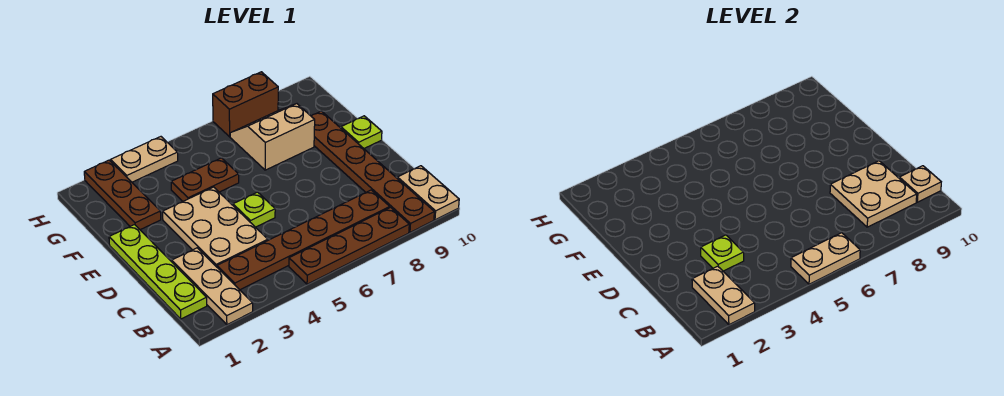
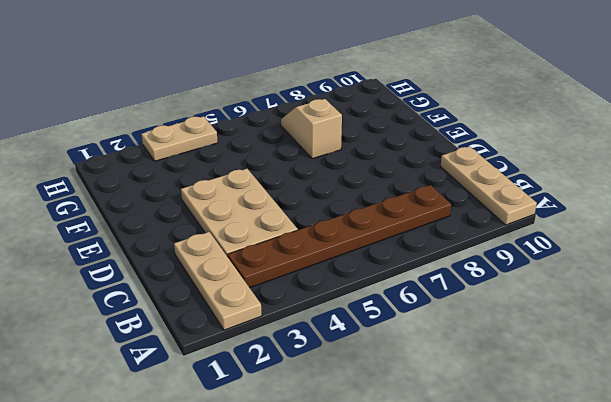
tan 1x3 plate [441,146,537,225] -> tan 1x2 plate [397,166,459,220]
tan 1x2 slope [281,99,342,159] -> tan 2x2 slope [230,104,315,170]
none -> brown 1x4 plate [289,207,409,284]
none -> brown 1x6 plate [311,111,434,232]
none -> lime 1x4 plate [109,225,207,319]

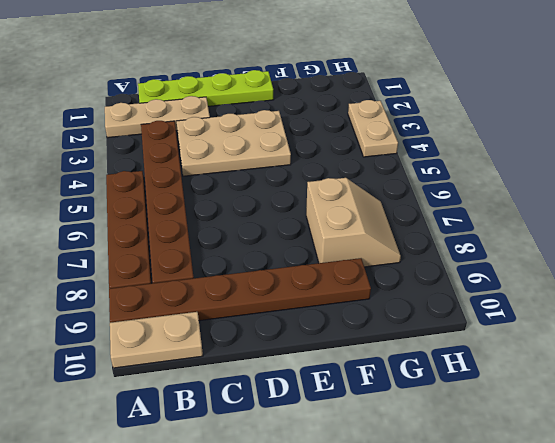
none -> lime 1x1 plate [233,192,275,227]
none -> lime 1x1 plate [341,116,382,148]
none -> brown 1x3 plate [84,160,161,230]

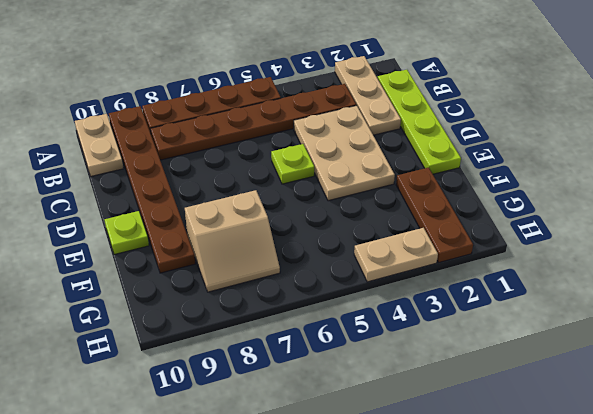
none -> brown 1x2 plate [171,158,239,201]
none -> brown 1x2 brick [213,72,278,137]
none -> tan 1x2 plate [692,266,755,325]

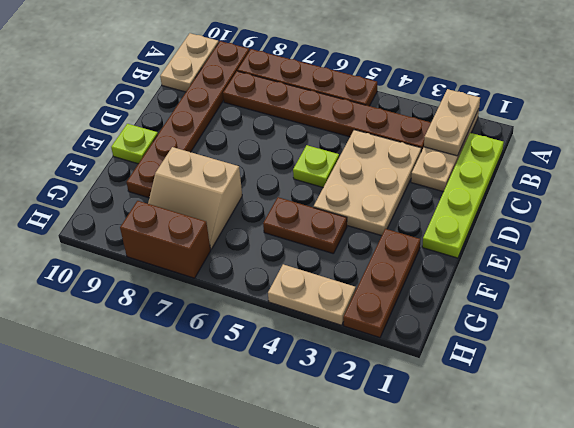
none -> tan 1x2 plate [791,233,860,284]
none -> tan 2x2 plate [830,161,917,227]
none -> tan 1x1 plate [899,166,941,202]

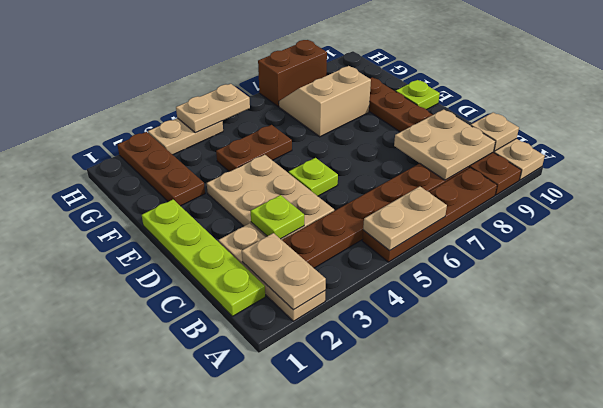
tan 1x2 plate [176,84,250,133] -> none

